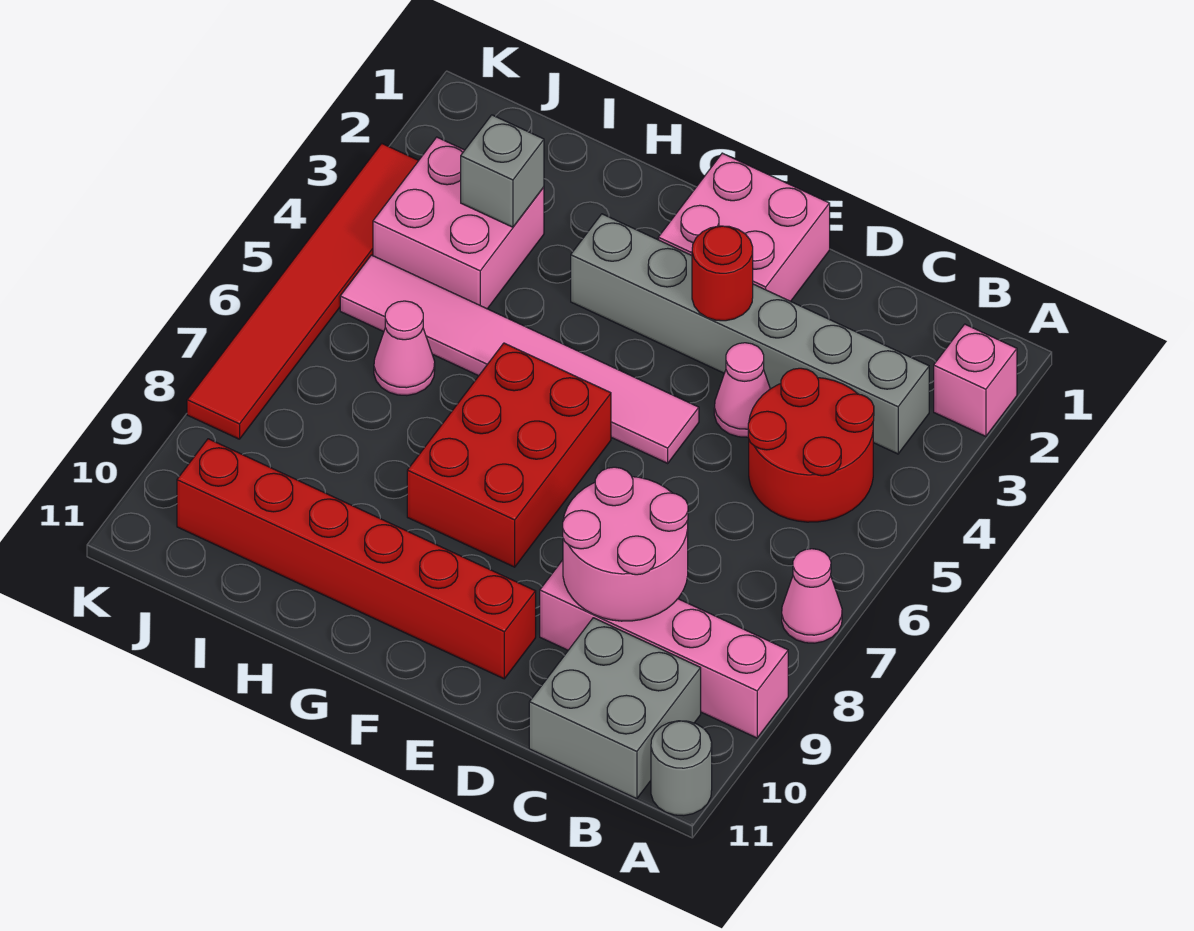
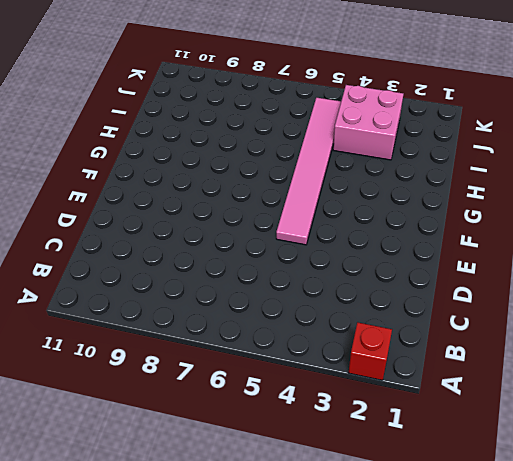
red 1x1 brick [349,322,392,380] -> pink 1x1 brick [934,324,1017,437]
none -> pink 1x1 cone [782,549,842,643]
none -> pink 1x4 brick [540,560,788,738]
none -> grey 1x1 round brick [651,721,712,816]

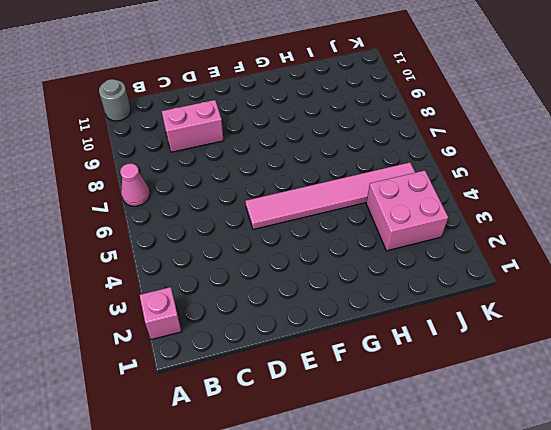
pink 1x2 brick [162,100,224,152] -> pink 1x4 brick [540,560,788,738]
none -> grey 1x6 brick [571,214,929,454]
none -> red 2x2 round brick [748,368,874,522]
none -> grey 2x2 brick [529,618,701,799]

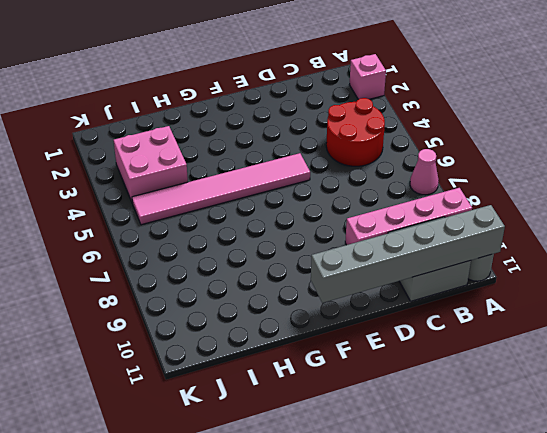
grey 1x6 brick [311,205,505,303] -> grey 1x6 brick moved to [571,214,929,454]
none -> pink 1x1 cone [714,343,770,437]
none -> pink 2x2 brick [658,153,830,301]
none -> red 1x6 brick [177,439,536,679]

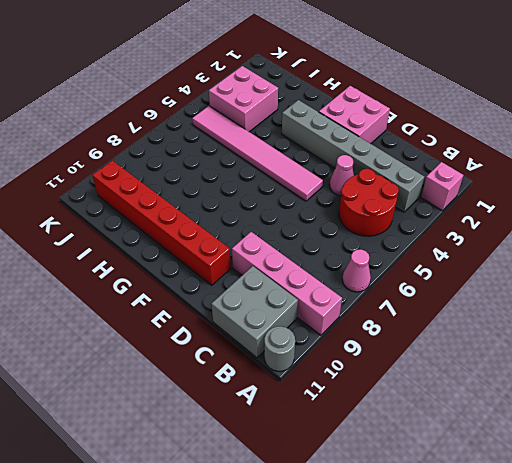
none -> red 2x3 brick [407,343,611,567]
none -> pink 1x1 cone [374,301,435,396]
none -> red 1x6 tile [187,143,419,439]

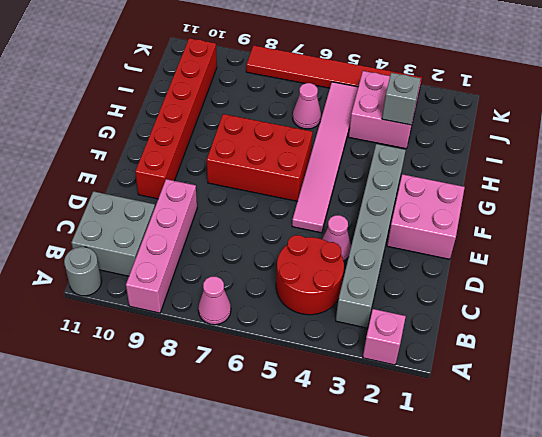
none -> pink 2x2 round brick [563,467,688,621]
none -> red 1x1 round brick [692,226,753,321]

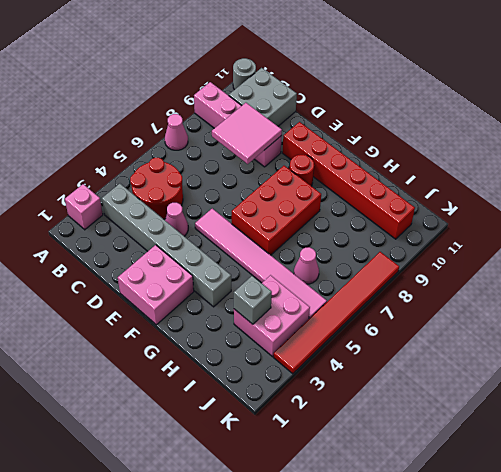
pink 2x2 tile [212,103,282,164] -> pink 2x2 round brick [563,467,688,621]
red 1x1 round brick [290,155,314,186] -> red 1x1 round brick moved to [692,226,753,321]

